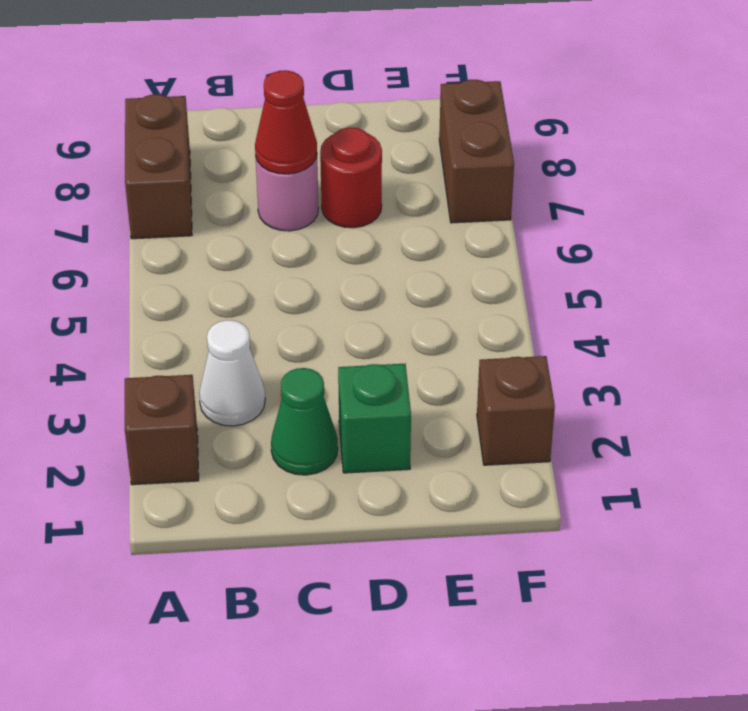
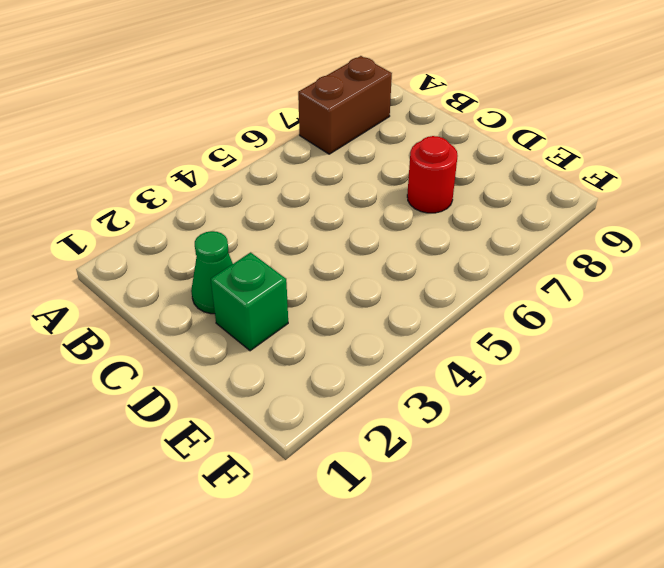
none -> brown 1x1 brick [125,375,199,485]
none -> white 1x1 cone [199,320,265,426]

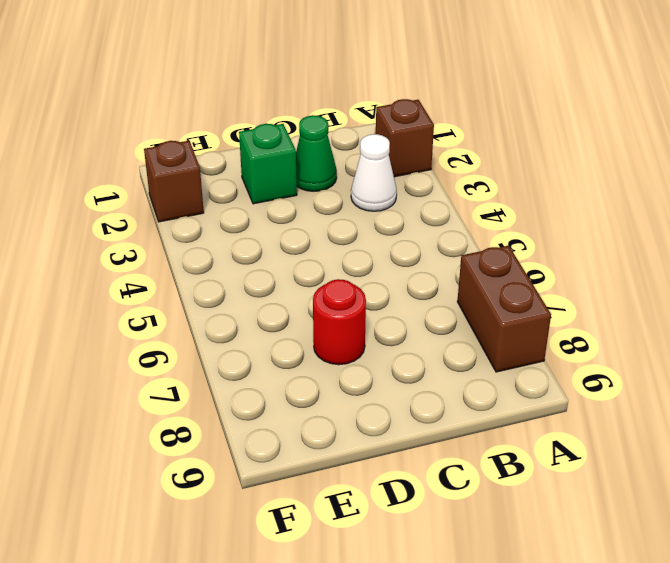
none -> pink 1x1 round brick [255,156,318,231]
none -> brown 1x2 brick [439,80,514,223]

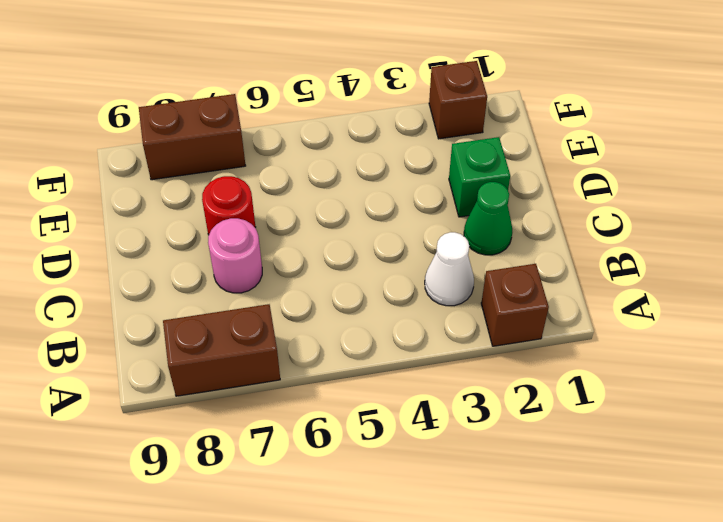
none -> red 1x1 cone [255,70,317,174]

